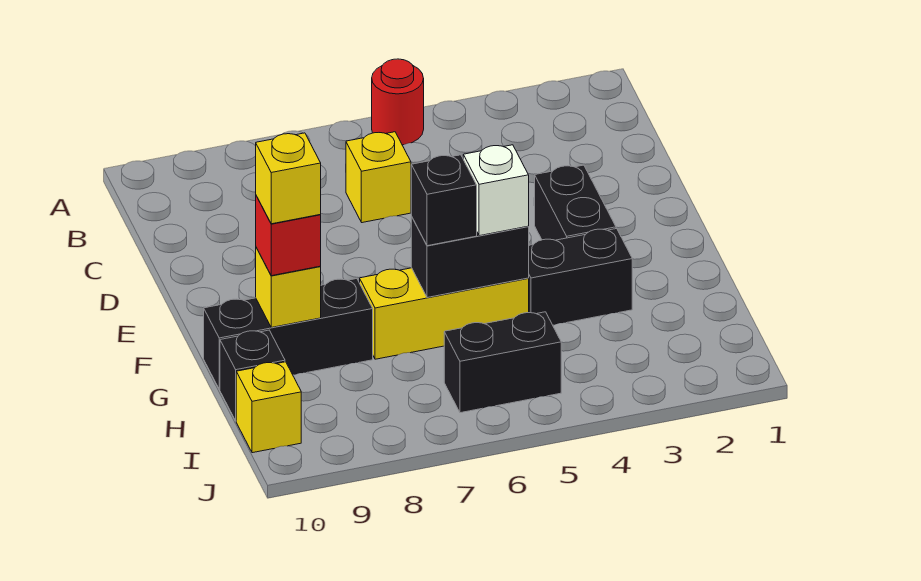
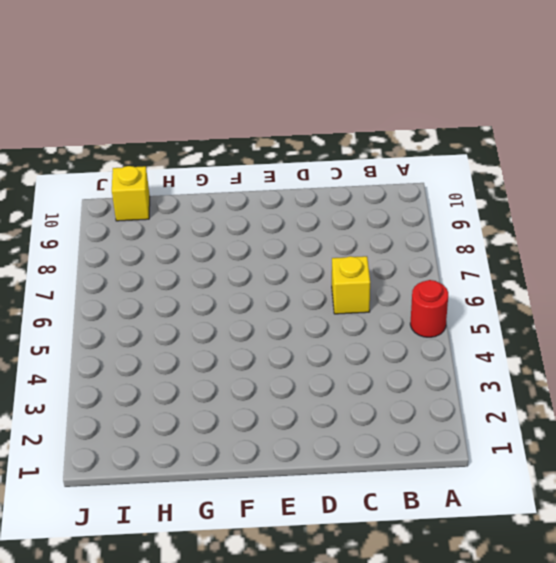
none -> black 1x2 brick [535,165,616,240]
none -> black 1x2 brick [528,229,632,325]
none -> yellow 1x3 brick [360,268,529,359]

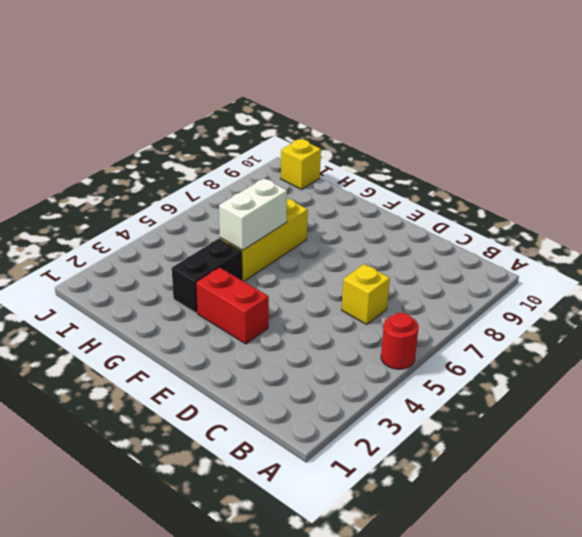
red 1x2 brick [196,267,269,344] -> black 1x2 brick [535,165,616,240]
white 1x2 brick [219,178,287,250] -> black 1x2 brick [411,216,529,298]
none -> black 1x3 brick [204,279,373,389]
none -> black 1x1 brick [220,330,285,421]
none -> black 1x2 brick [444,312,561,413]

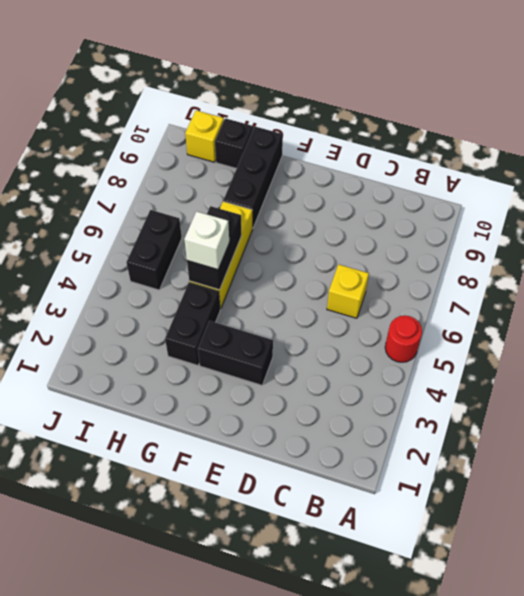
none -> yellow 1x1 brick [256,248,321,327]
none -> black 1x1 brick [411,155,477,246]
none -> red 1x1 brick [256,196,321,276]

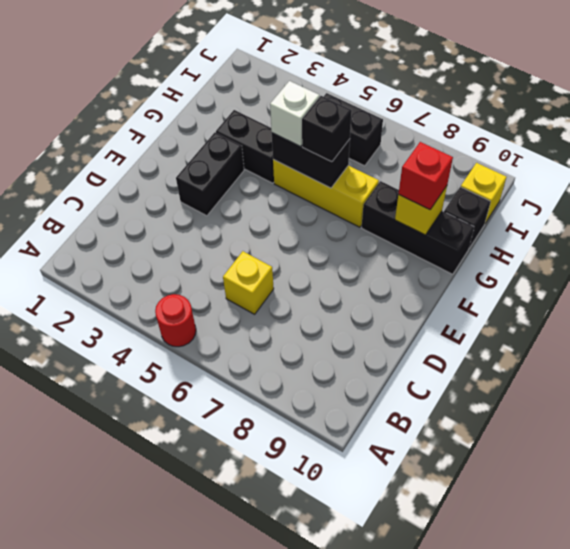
none -> yellow 1x1 brick [256,133,321,224]

